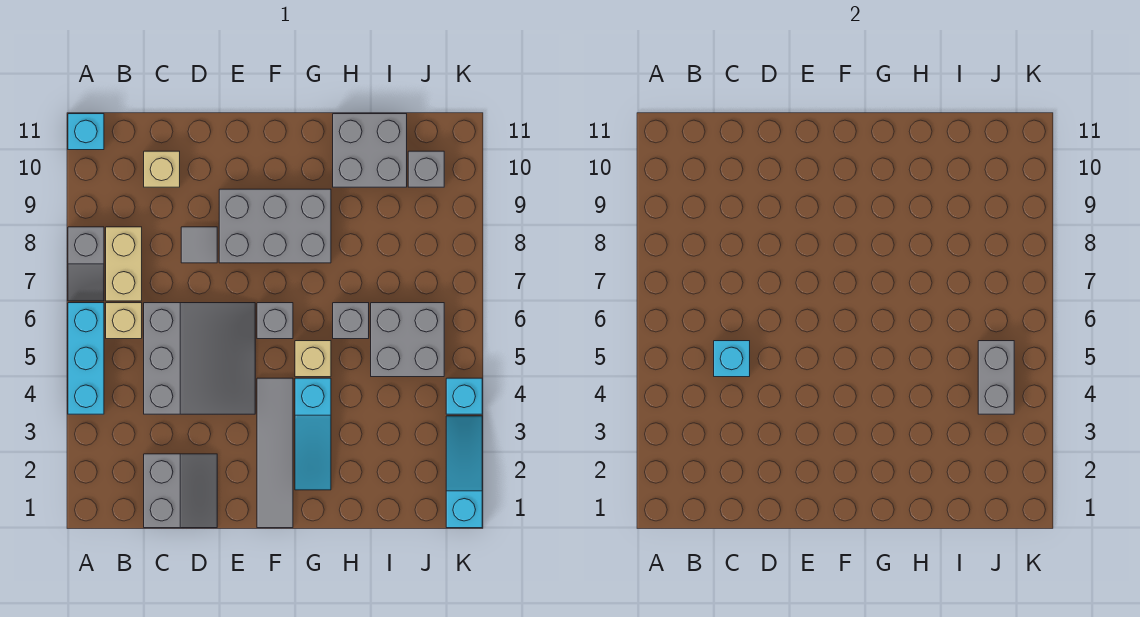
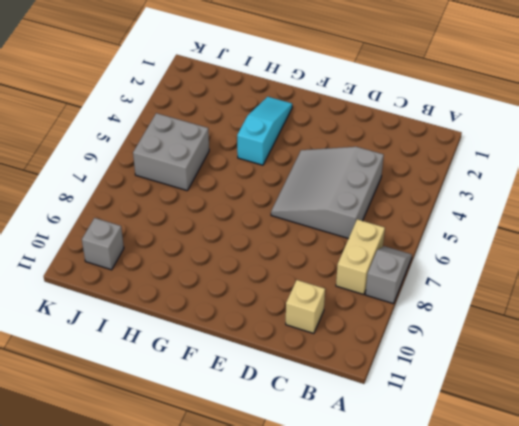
none -> cyan 1x3 brick [68,303,104,414]
none -> cyan 1x1 brick [68,114,104,150]
none -> tan 1x1 brick [106,303,142,339]

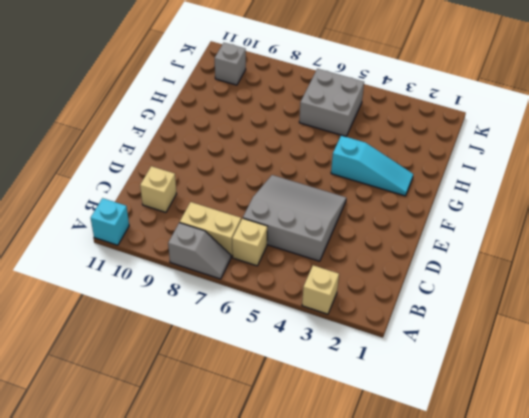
tan 1x1 brick [302,265,339,314] -> tan 1x1 brick moved to [295,341,331,377]
none -> cyan 1x3 brick [68,303,104,414]
none -> grey 2x2 slope [144,454,217,528]
none -> grey 1x1 tile [181,227,217,263]

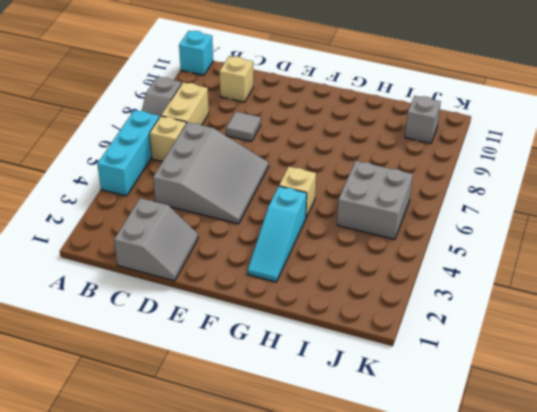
none -> grey 2x3 brick [219,189,331,263]
none -> grey 1x4 tile [257,378,293,528]
none -> grey 1x1 brick [257,303,293,339]

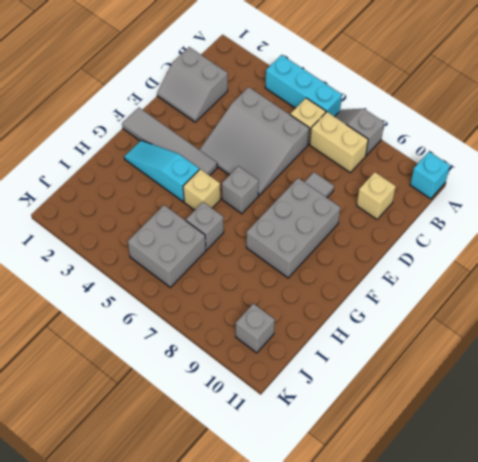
none -> grey 2x2 brick [333,114,407,187]
none -> cyan 1x3 slope [446,416,482,528]
none -> cyan 1x1 brick [446,378,482,414]

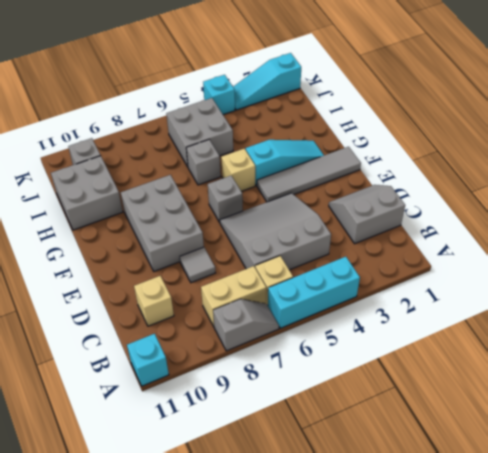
none -> cyan 1x1 brick [714,341,750,377]
none -> grey 1x2 brick [978,341,1014,414]

